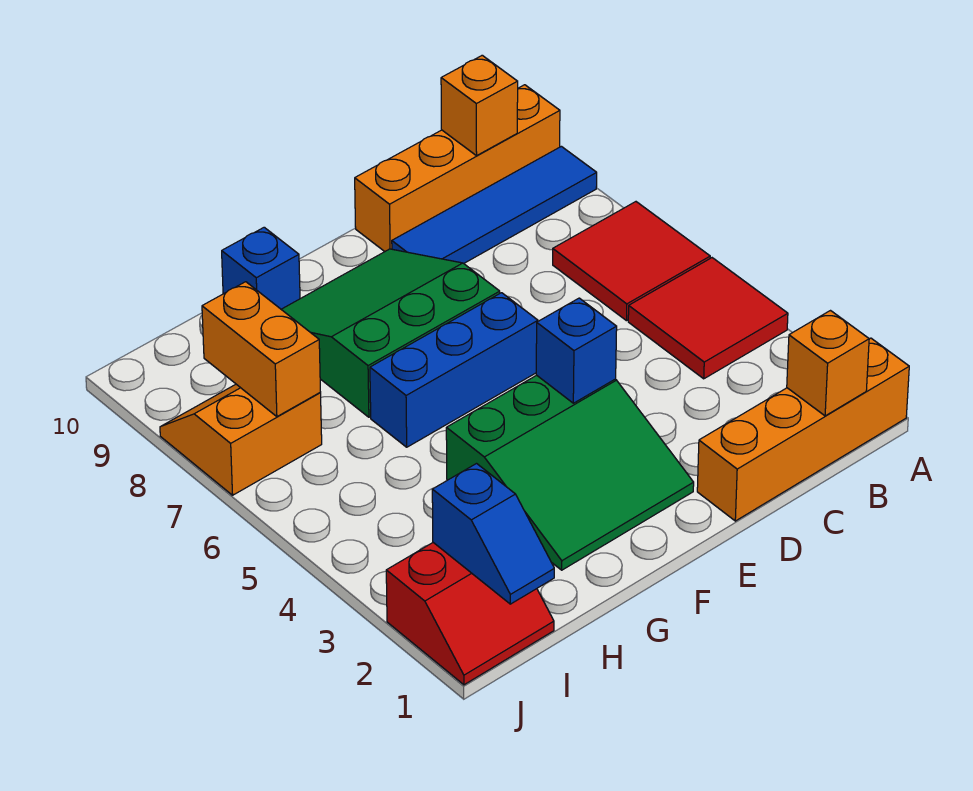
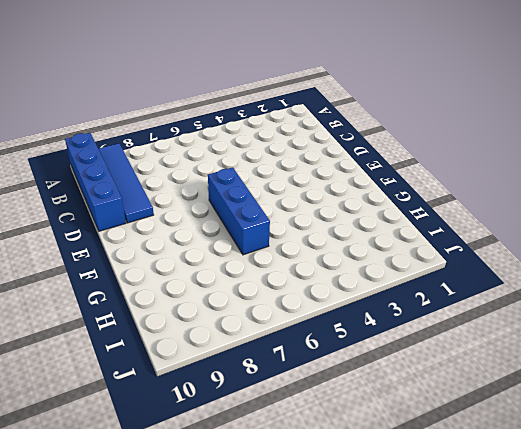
blue 1x4 brick [65,133,126,231] -> orange 1x4 brick [355,85,560,251]
none -> orange 1x4 brick [697,338,909,521]
none -> red 2x2 tile [628,258,788,379]
none -> red 2x2 tile [553,202,710,321]

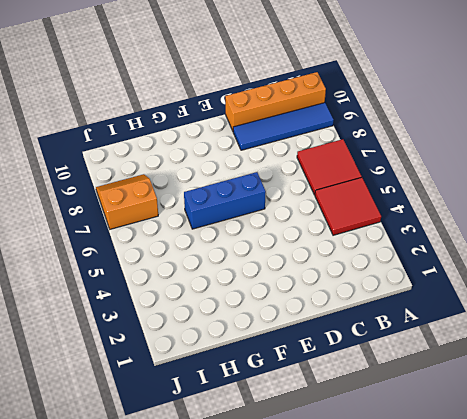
none -> orange 1x4 brick [697,338,909,521]
none -> green 3x3 slope [446,375,694,570]
none -> green 3x3 slope [281,249,500,417]

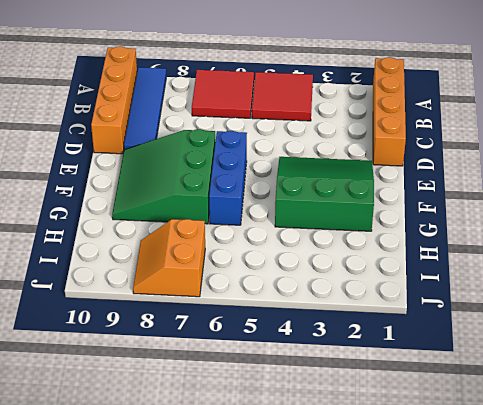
green 3x3 slope [275,157,374,231] -> green 3x3 slope turned to [446,375,694,570]
none -> blue 1x1 brick [222,227,300,309]
none -> red 2x2 slope [386,543,554,685]
none -> orange 1x1 brick [787,311,869,416]

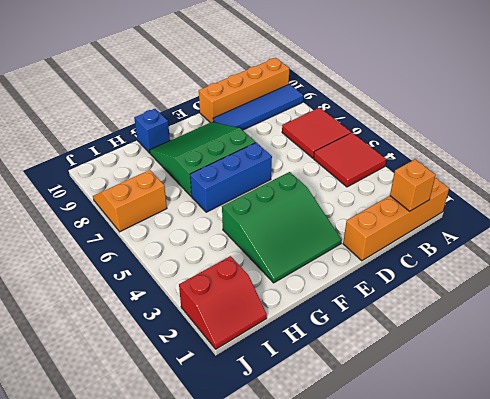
none -> orange 1x1 brick [441,55,518,156]
none -> blue 1x1 brick [536,298,617,403]
none -> blue 1x2 slope [432,464,554,604]

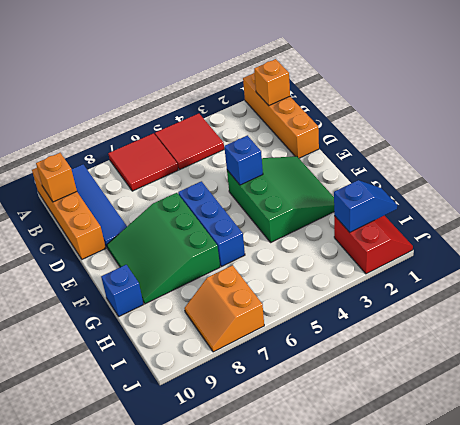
none -> orange 1x2 brick [202,282,320,417]

